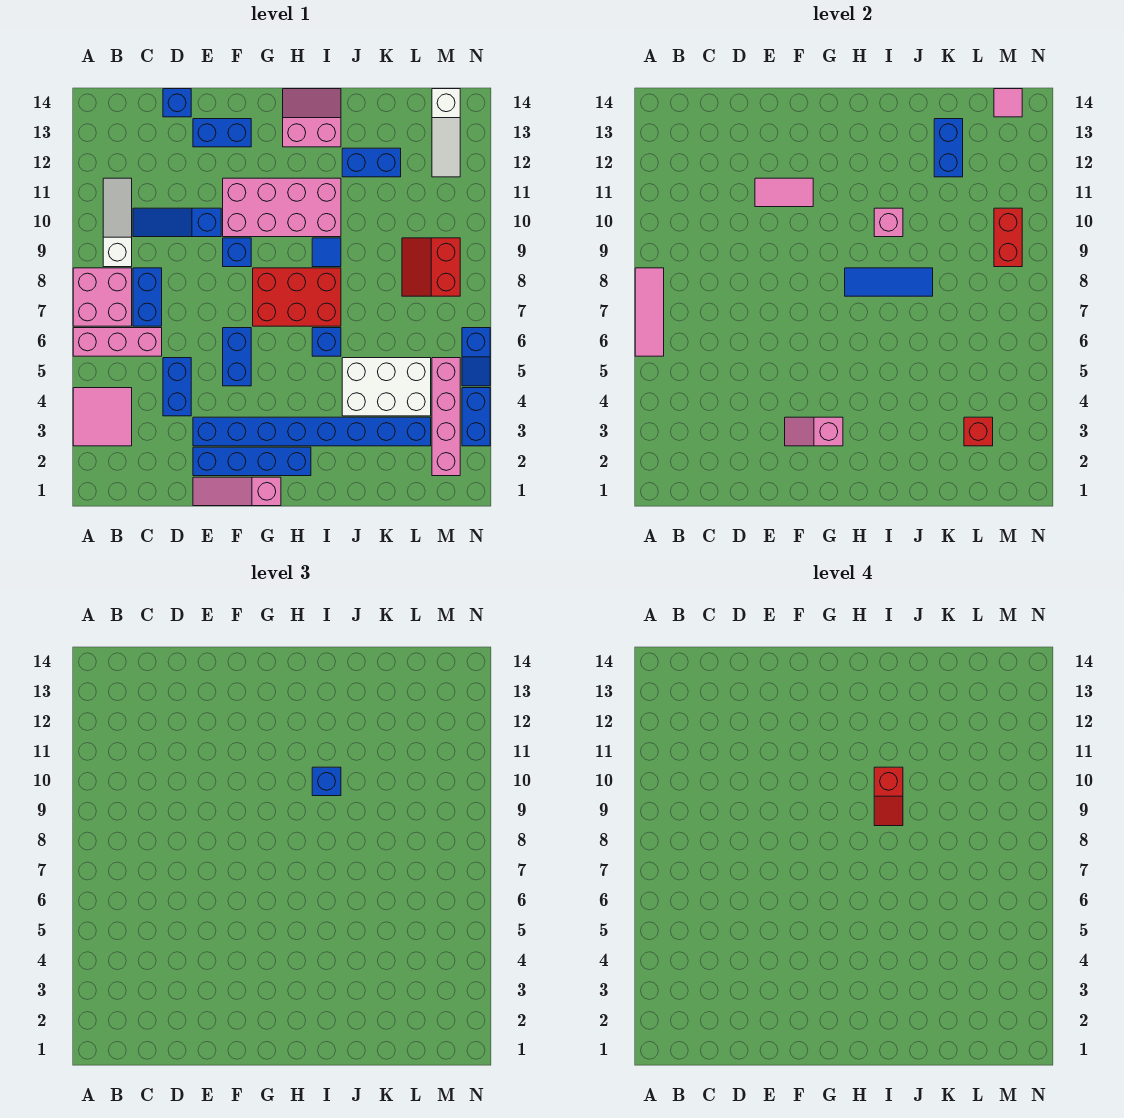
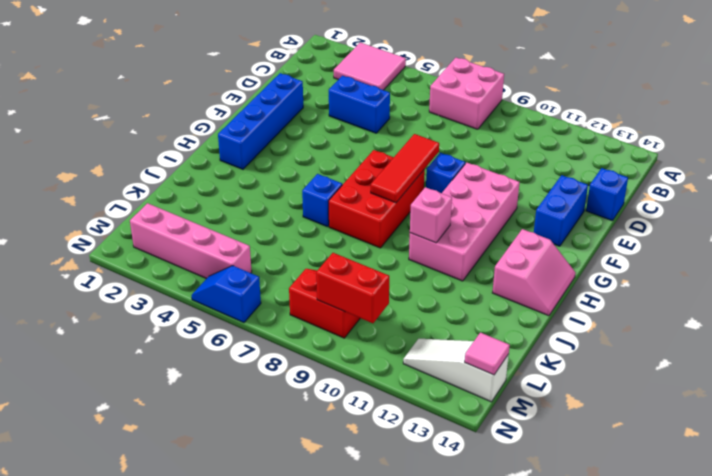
red 1x3 tile [371,134,439,203] -> blue 1x3 tile [845,268,933,296]
none -> pink 1x3 brick [73,328,162,356]
none -> white 1x3 slope [103,178,132,267]
none -> blue 1x2 brick [133,268,162,326]
none -> blue 1x3 slope [133,208,221,237]

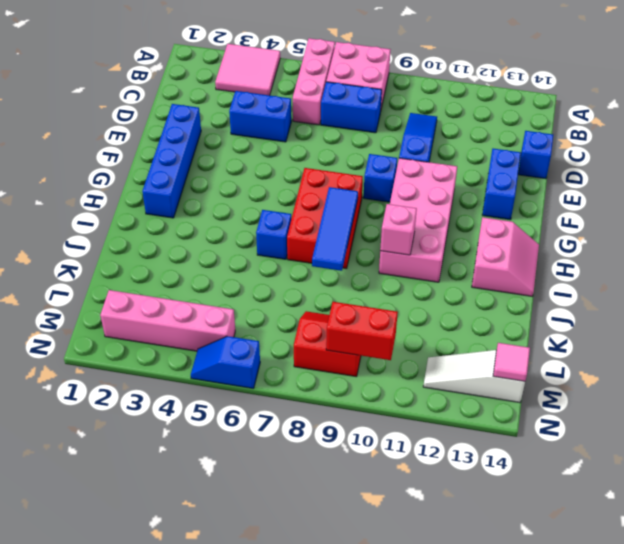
none -> white 1x3 slope [103,178,132,267]
none -> pink 1x3 slope [193,477,281,506]
none -> blue 1x8 brick [193,417,431,446]
none -> blue 1x2 brick [223,328,251,386]

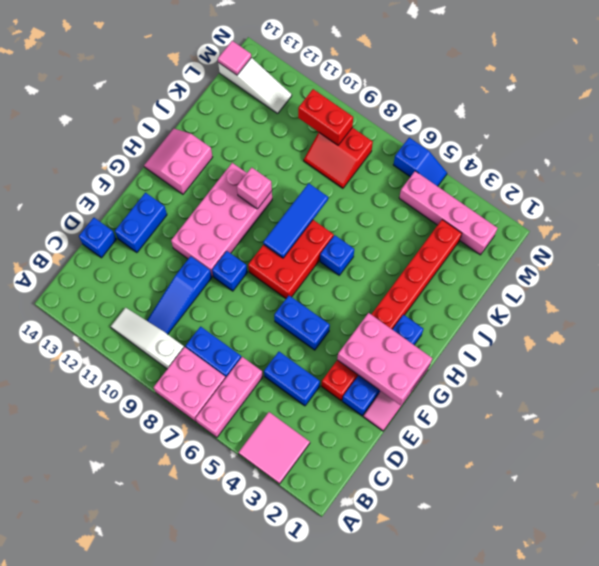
red 1x8 brick [321,220,462,400] -> blue 1x8 brick [193,417,431,446]
pink 2x3 brick [337,313,432,405] -> pink 1x2 slope [785,417,843,446]
none -> blue 1x1 tile [312,238,341,267]
none -> white 2x3 brick [342,358,431,416]
none -> blue 1x2 brick [342,148,401,177]
none -> blue 1x2 brick [462,388,490,446]

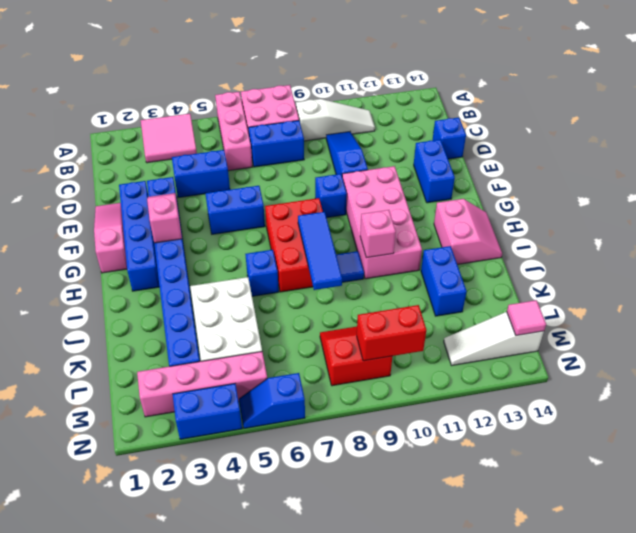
none -> pink 1x3 tile [635,268,664,356]
none -> pink 1x2 tile [755,178,813,207]
none -> blue 1x2 brick [934,119,963,177]
none -> red 1x1 brick [964,417,993,446]

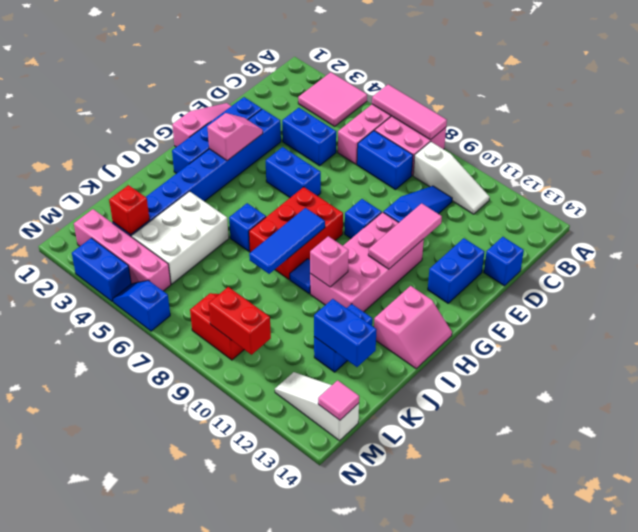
pink 1x3 tile [368,203,442,269] -> pink 1x2 tile [755,178,813,207]
none -> blue 1x1 brick [312,767,341,796]
none -> red 1x2 slope [874,767,903,826]

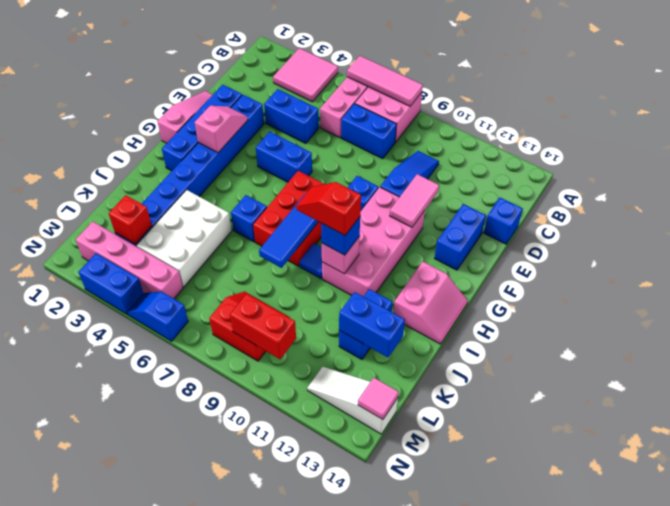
none -> white 1x3 slope [103,178,132,267]

